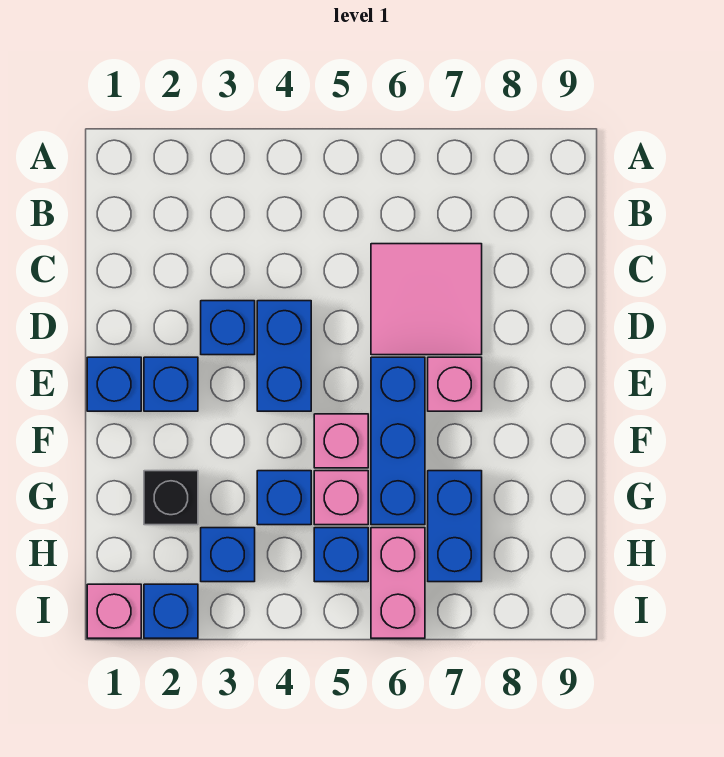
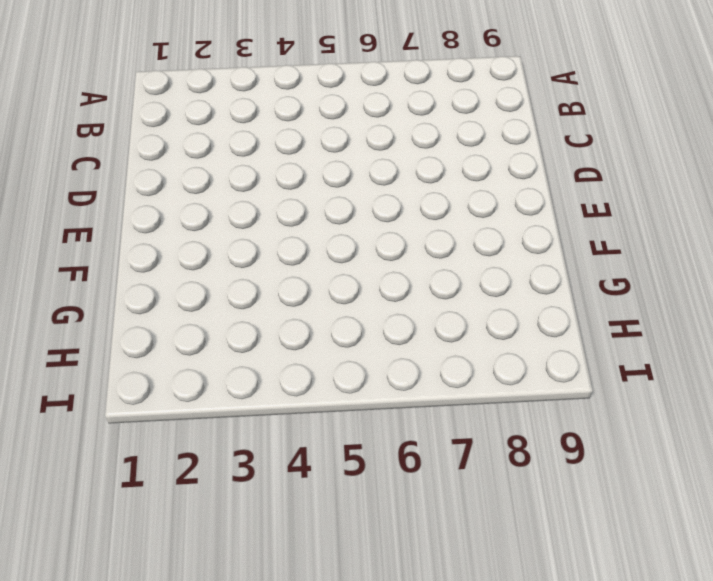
none -> pink 2x2 tile [371,244,482,355]
none -> blue 1x1 brick [201,301,255,355]
none -> blue 1x2 brick [257,301,311,411]

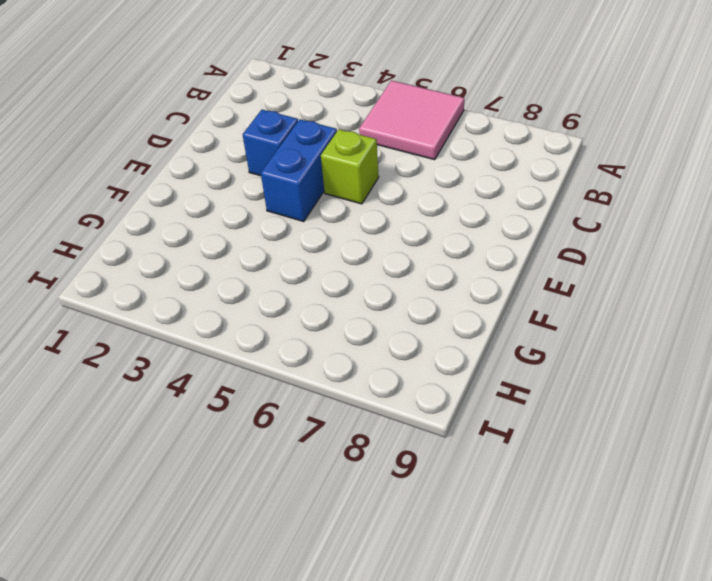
pink 2x2 tile [359,81,464,160] -> pink 2x2 tile moved to [371,244,482,355]
lime 1x1 brick [321,129,379,204] -> none
none -> blue 1x1 brick [87,357,141,411]
none -> blue 1x1 brick [144,357,198,411]
none -> blue 1x3 brick [371,357,425,525]

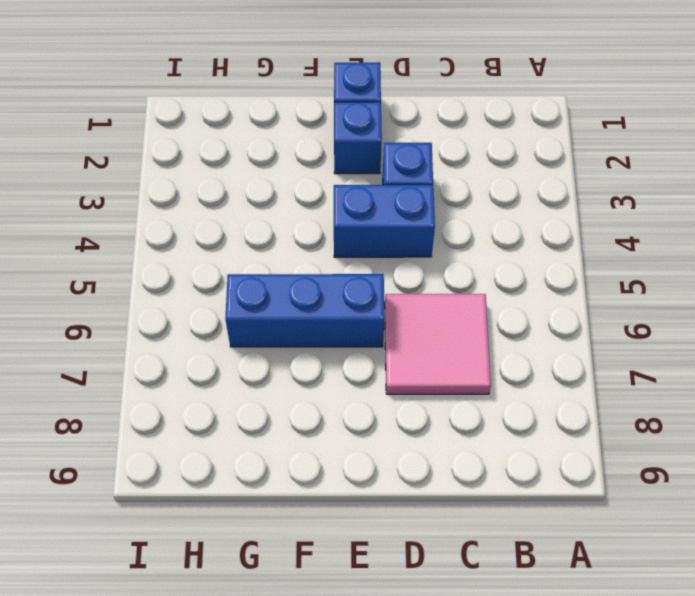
none -> pink 1x1 brick [428,357,482,411]
none -> pink 1x1 brick [314,414,368,468]
none -> black 1x1 brick [144,471,198,525]

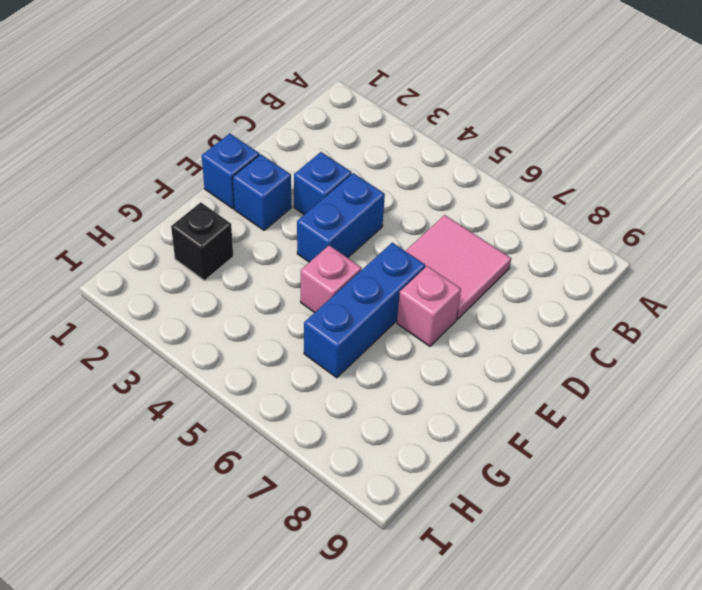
none -> blue 1x1 brick [257,471,311,525]
none -> pink 1x1 brick [314,471,368,525]
none -> blue 1x2 brick [428,471,482,582]

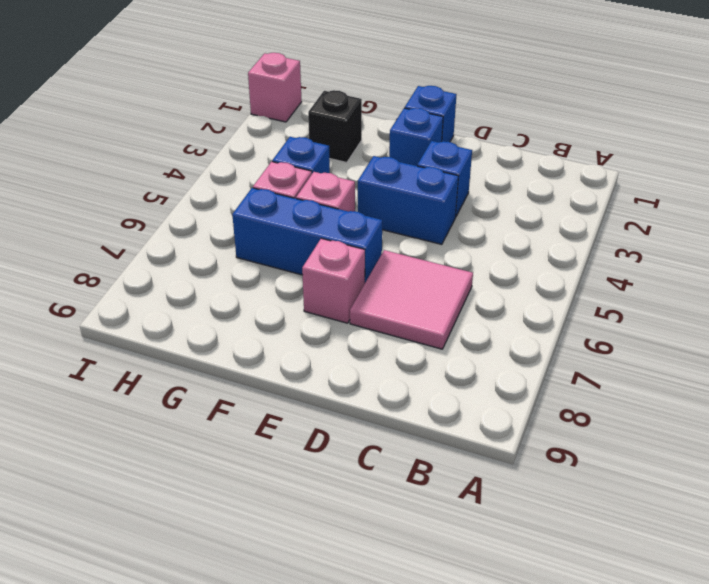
none -> blue 1x2 brick [428,471,482,582]
none -> blue 1x1 brick [201,528,255,582]
none -> blue 1x1 brick [314,528,368,582]

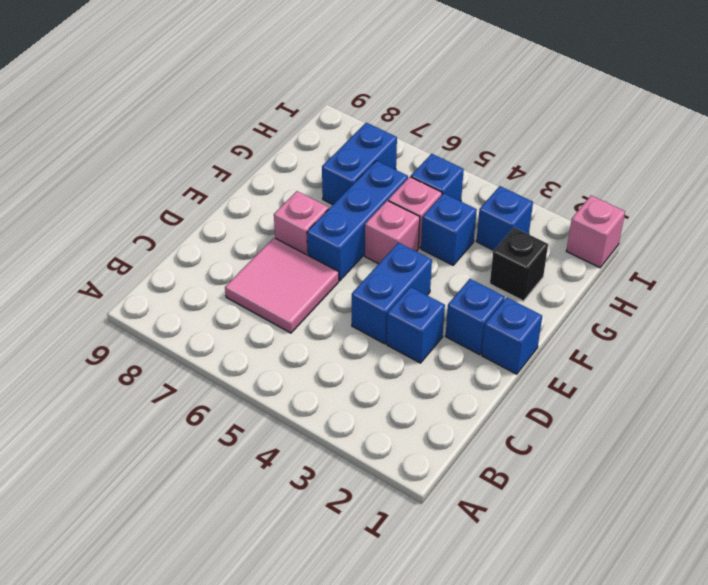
none -> pink 1x2 brick [371,528,425,638]
none -> blue 1x1 brick [144,584,198,638]

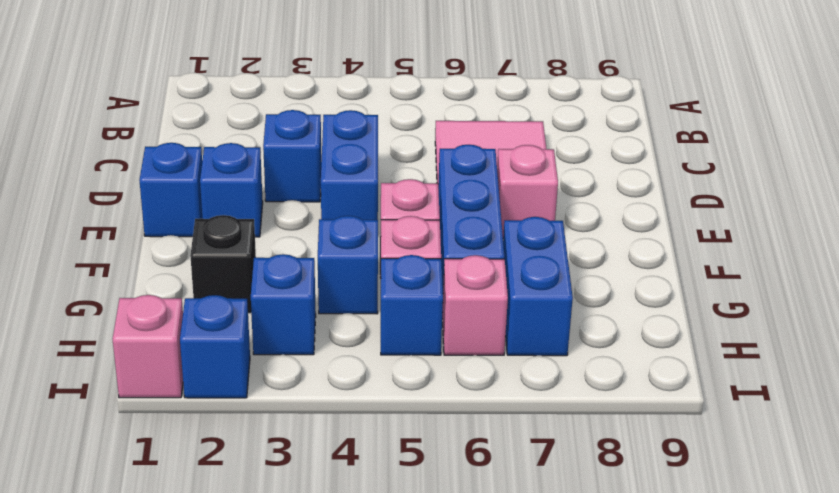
pink 1x1 brick [442,255,508,355] -> pink 1x2 brick [371,528,425,638]

